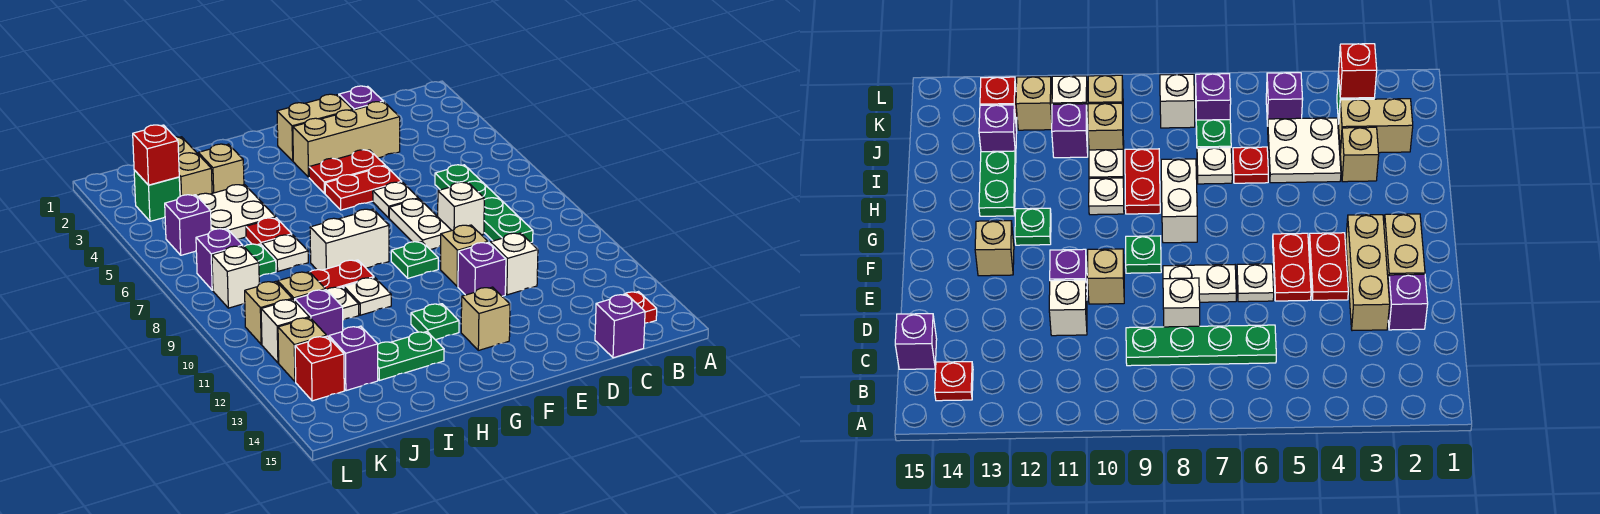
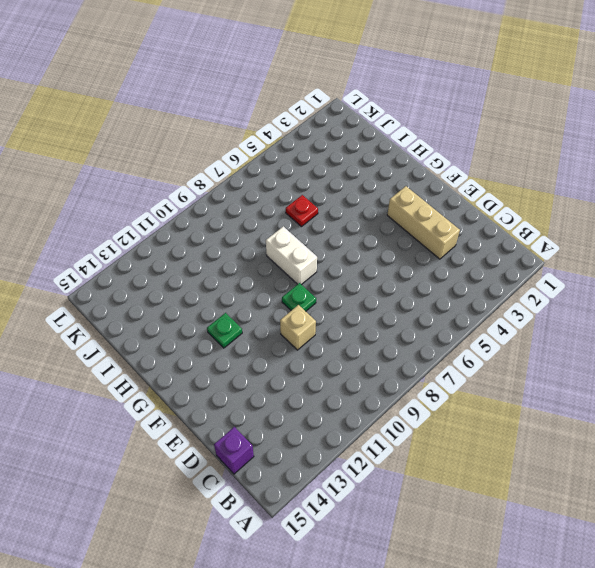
none -> red 1x1 plate [624,292,657,323]
none -> green 1x4 plate [435,165,533,242]
none -> purple 1x1 brick [339,86,383,110]
none -> white 1x1 brick [438,182,484,235]

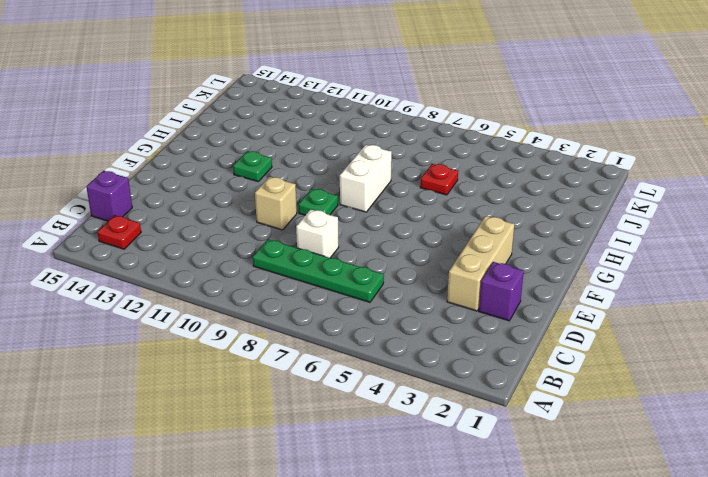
none -> white 1x1 brick [490,233,538,295]
none -> tan 1x2 brick [277,94,353,161]
none -> red 1x2 plate [309,150,385,193]
none -> red 1x2 plate [325,166,401,210]

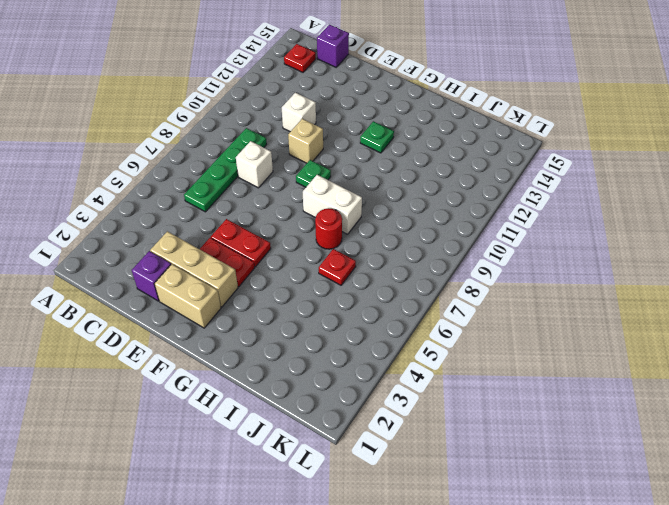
red 1x1 round brick [315,208,342,249] -> none
none -> white 1x1 plate [373,182,418,218]
none -> white 1x2 plate [389,199,452,250]
none -> purple 1x1 brick [458,242,506,296]
none -> tan 1x1 brick [461,287,510,350]

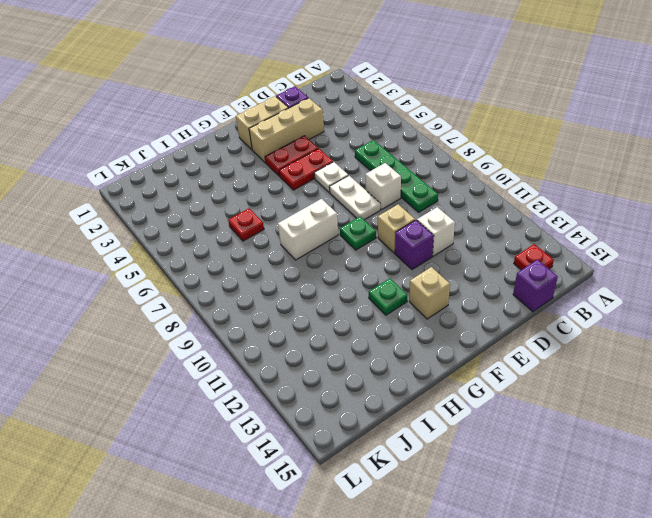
none -> red 1x2 plate [310,260,374,290]
none -> white 1x1 plate [344,278,391,315]
none -> green 1x2 plate [378,332,444,380]
none -> tan 1x1 brick [198,144,244,193]

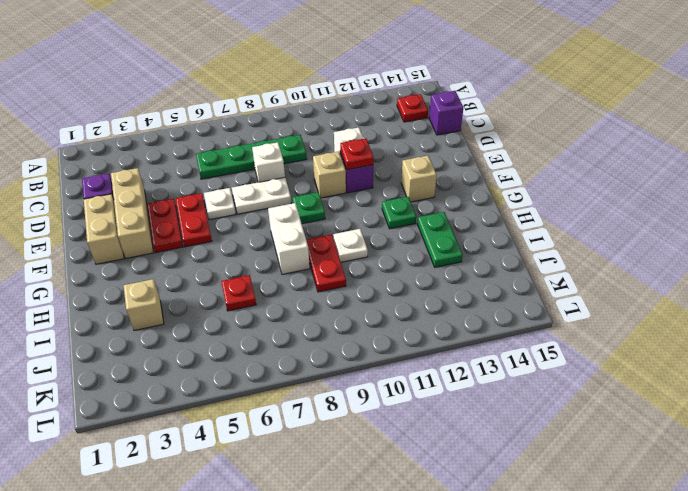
red 1x1 plate [340,138,373,170] -> none
none -> white 2x2 plate [197,185,276,239]
none -> white 1x1 plate [262,235,308,271]
none -> white 1x1 plate [327,287,359,320]
none -> tan 1x2 brick [175,137,212,196]

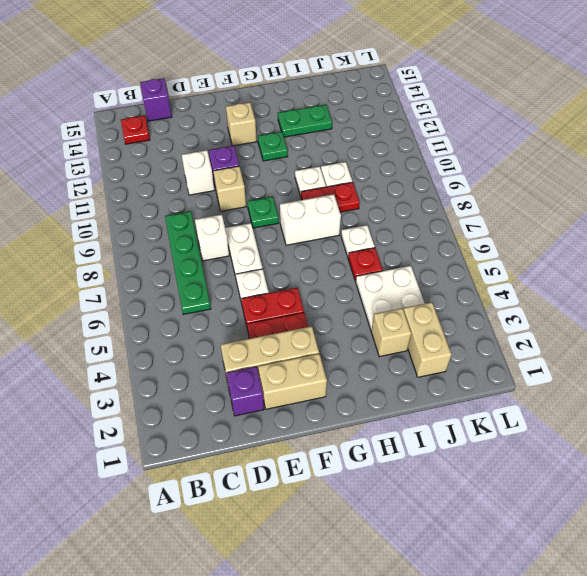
none -> green 1x1 plate [244,244,276,277]
none -> tan 1x1 brick [278,272,325,301]
none -> purple 1x1 brick [295,290,343,337]
none -> purple 1x1 brick [329,326,378,391]

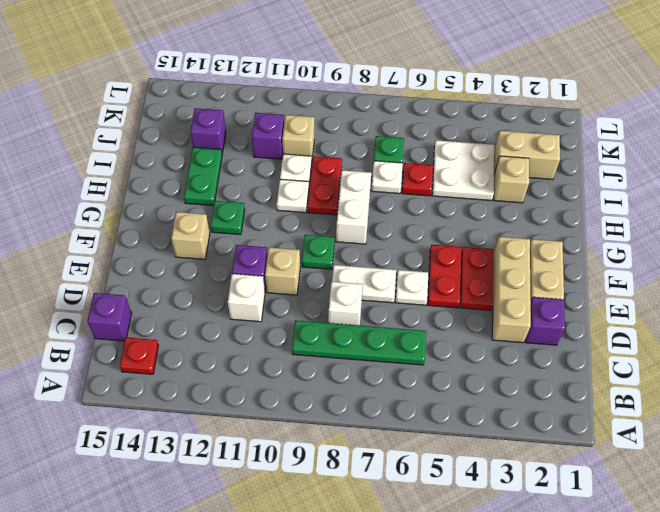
none -> green 1x1 brick [134,170,180,221]
none -> purple 1x1 brick [165,195,211,255]
none -> purple 1x1 brick [196,229,243,290]
none -> white 1x1 brick [212,246,259,308]

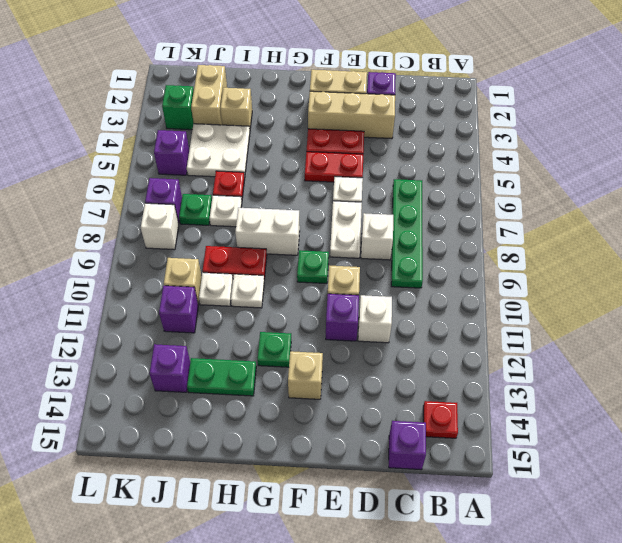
none -> tan 1x1 brick [245,281,292,344]
none -> white 1x1 brick [261,299,309,363]
none -> tan 1x1 brick [278,318,326,382]
none -> red 1x1 brick [295,336,344,401]

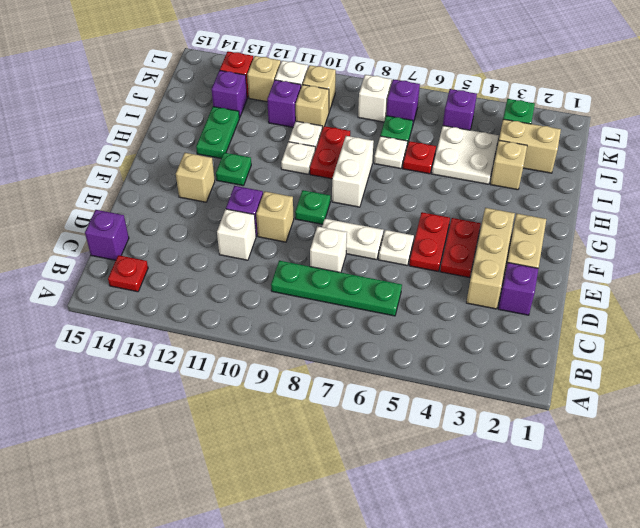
none -> red 1x1 brick [133,125,179,185]

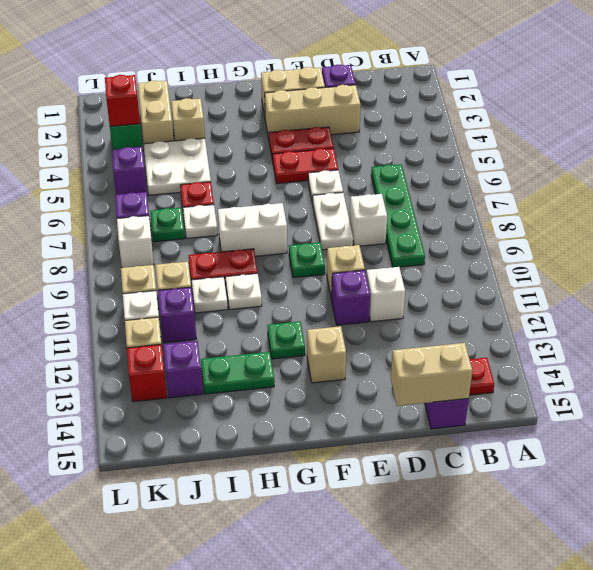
tan 1x2 brick [391,343,472,406] -> none

